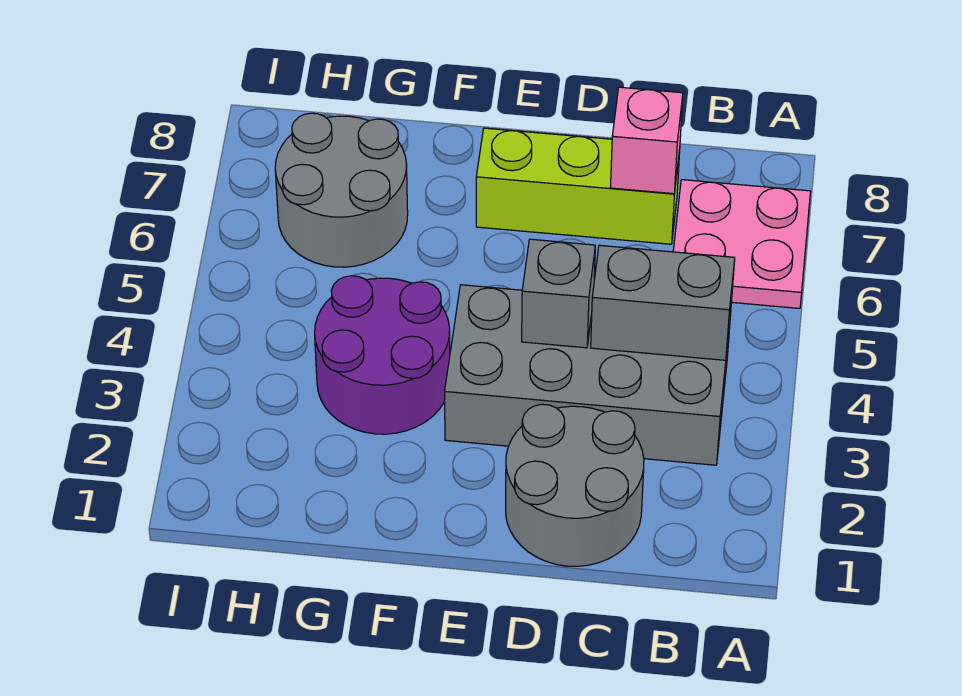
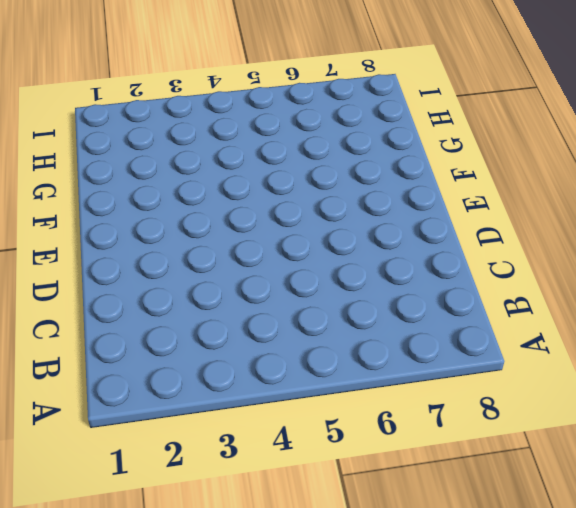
none -> pink 2x2 plate [673,180,811,308]
none -> grey 2x4 brick [445,285,731,465]

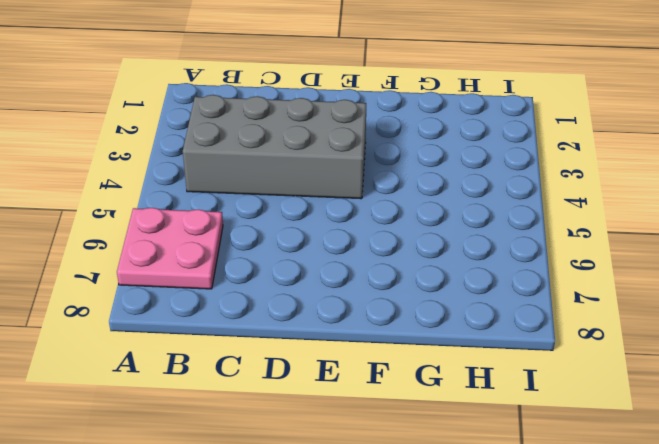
none -> grey 2x2 round brick [506,404,644,566]
none -> lime 1x3 brick [476,128,680,244]

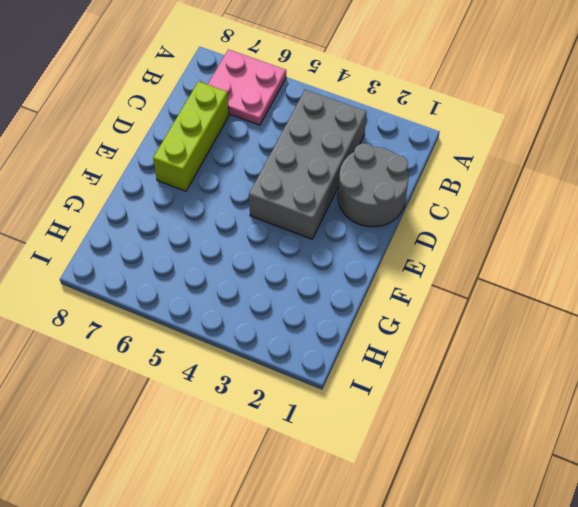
none -> purple 2x2 round brick [315,276,450,434]
none -> grey 2x2 round brick [275,113,408,267]

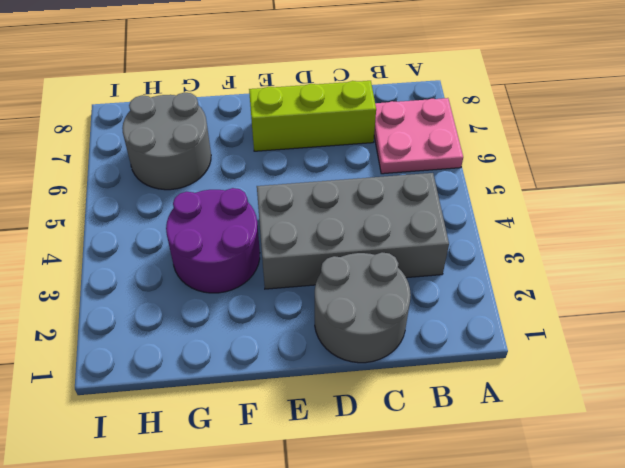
none -> grey 1x2 brick [591,245,735,360]
none -> pink 1x1 brick [610,87,683,194]

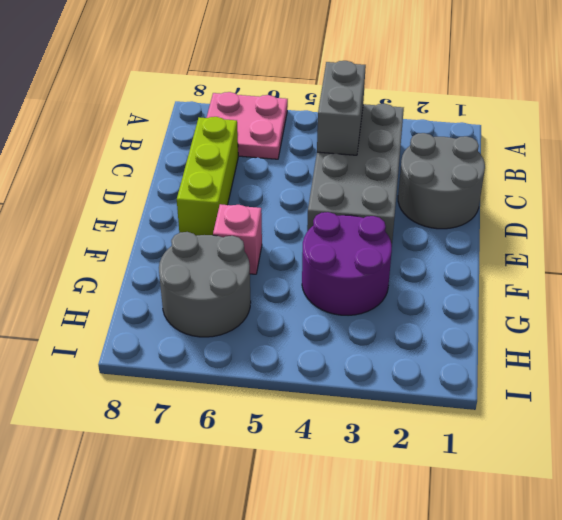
pink 1x1 brick [213,204,262,274] -> pink 1x1 brick moved to [610,87,683,194]
none -> grey 1x1 brick [522,239,595,348]

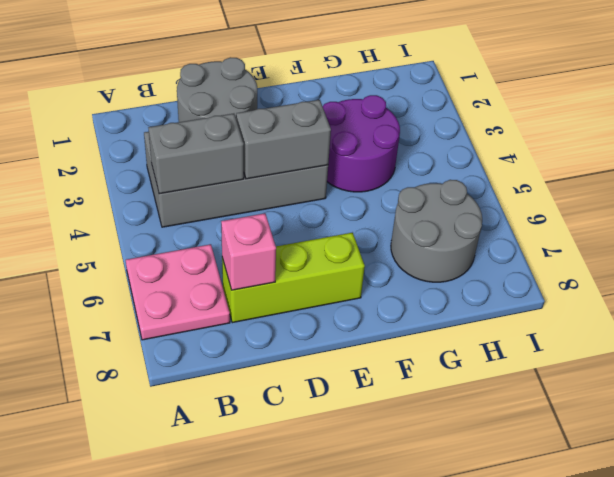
grey 1x2 brick [236,100,331,179] -> grey 1x1 brick [522,239,595,348]

